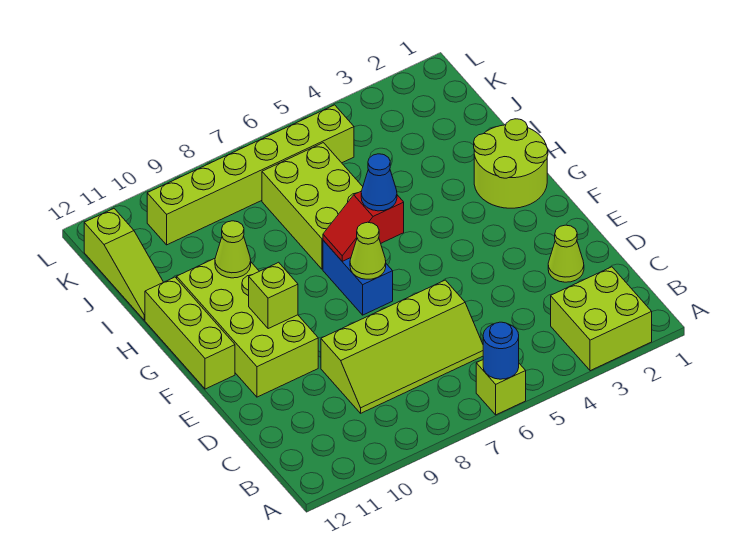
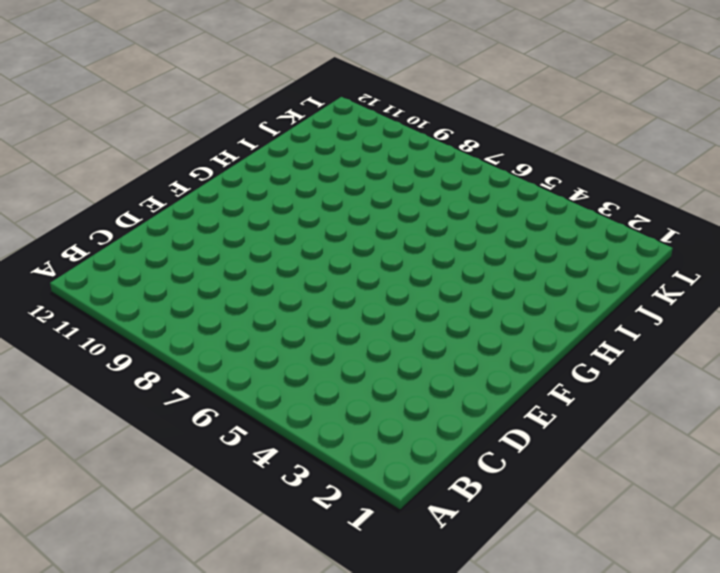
none -> lime 2x2 brick [551,267,652,371]
none -> lime 1x1 brick [476,360,526,415]
none -> lime 2x4 slope [321,280,483,413]

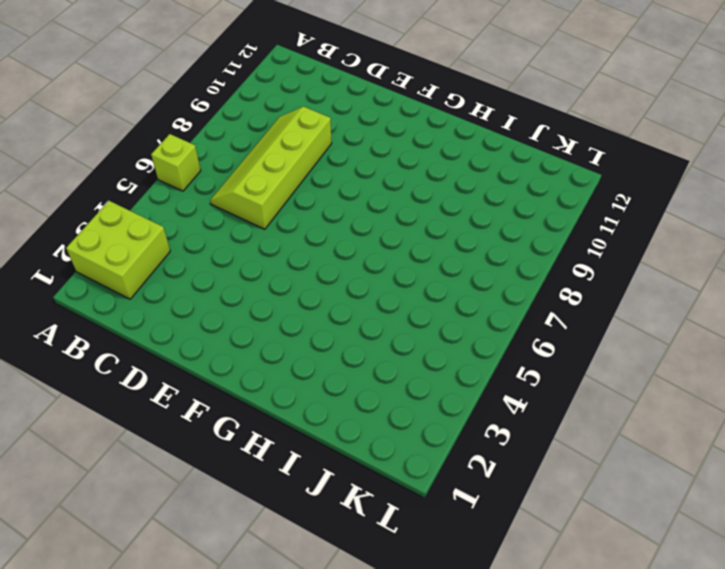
none -> lime 1x1 cone [548,225,584,282]
none -> lime 2x4 brick [177,259,318,397]
none -> blue 1x2 brick [323,240,393,315]

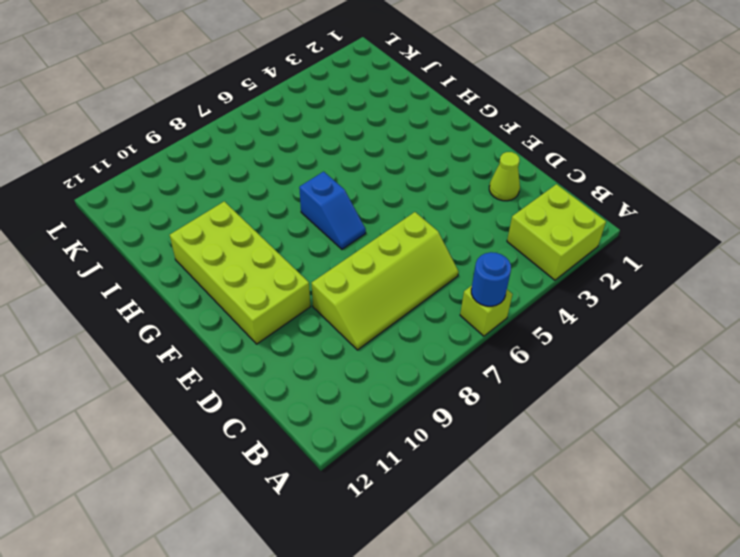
blue 1x2 slope [299,172,366,249] -> blue 1x2 brick [323,240,393,315]
none -> lime 1x3 brick [145,277,235,389]
none -> lime 2x2 round brick [474,119,548,208]
none -> lime 2x3 brick [262,143,363,269]

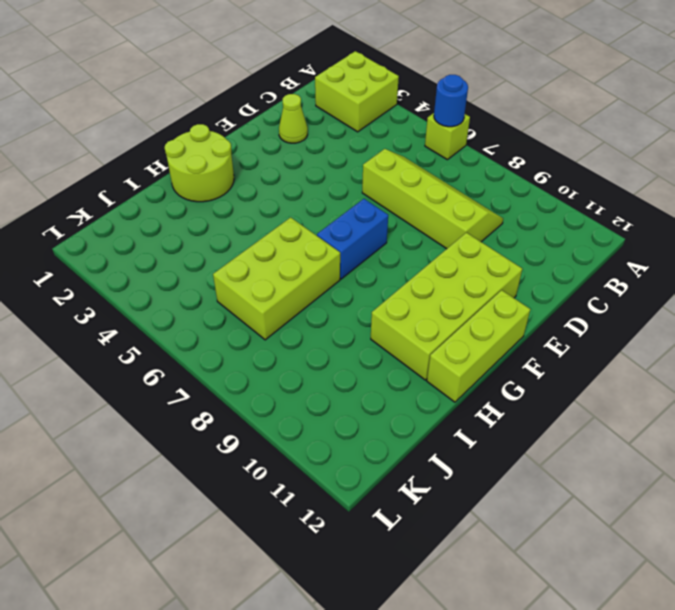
none -> lime 1x3 slope [84,209,163,320]
none -> lime 1x6 brick [147,105,354,245]
none -> lime 1x1 cone [350,222,386,279]

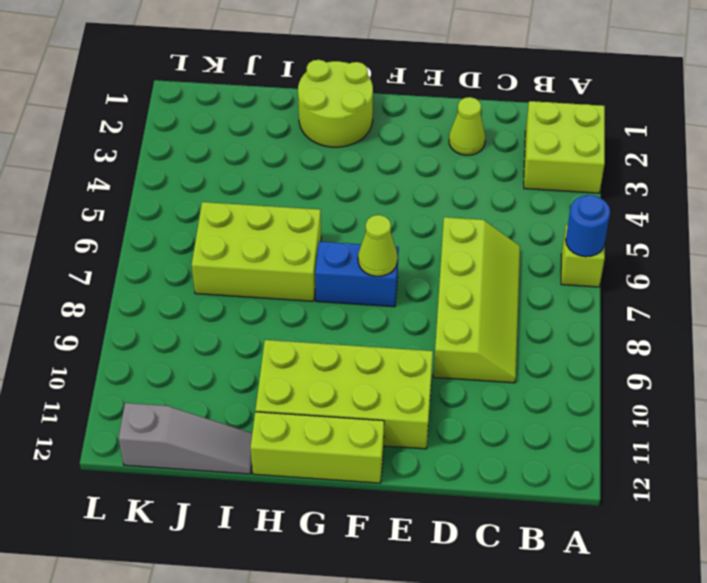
grey 1x3 slope [119,403,252,474] -> lime 1x3 slope [84,209,163,320]
none -> lime 1x6 brick [147,105,354,245]
none -> lime 1x1 brick [249,262,298,329]
none -> red 1x2 slope [323,191,404,261]

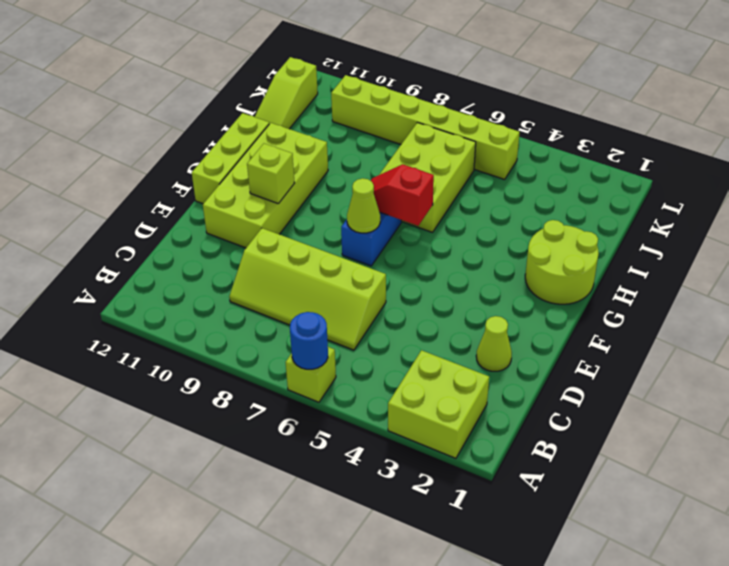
none -> lime 1x1 cone [215,221,251,278]
none -> blue 1x1 cone [361,154,397,211]

